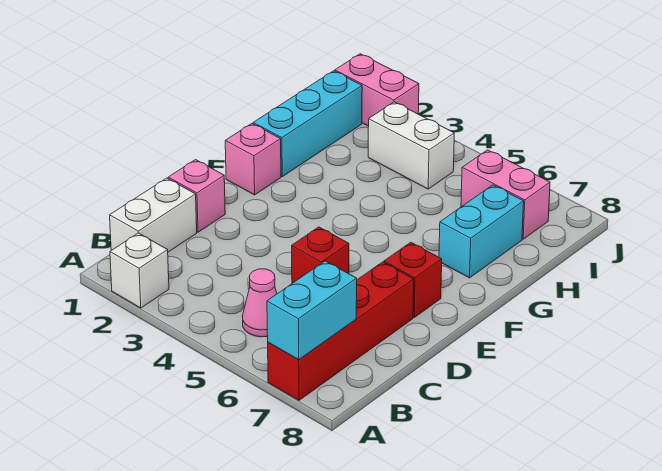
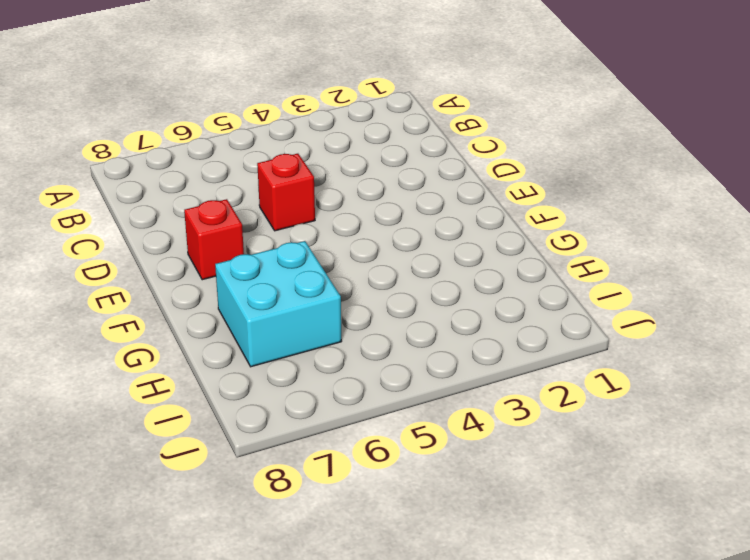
cyan 2x2 brick [215,241,342,367] -> cyan 1x2 brick [439,185,524,278]
none -> white 1x1 brick [110,233,169,308]
none -> red 1x4 brick [268,262,414,400]
none -> white 1x2 brick [110,178,197,252]

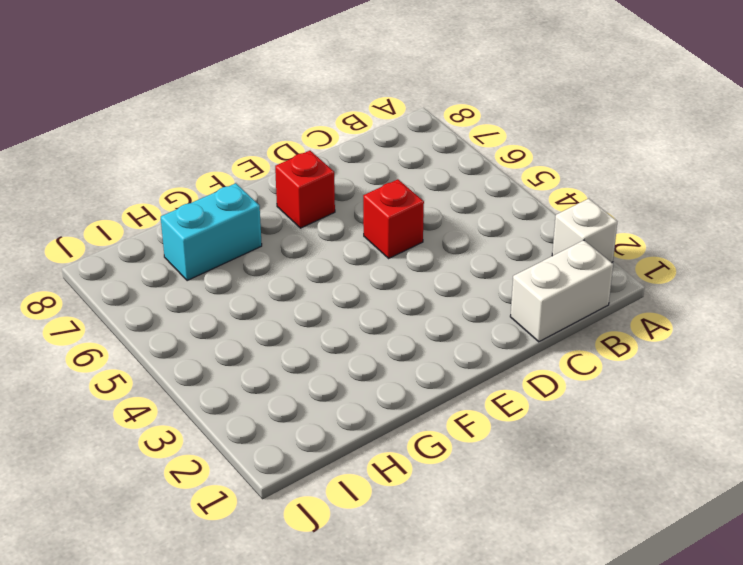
none -> red 1x4 brick [268,262,414,400]
none -> pink 1x1 cone [242,269,277,337]
none -> pink 1x1 brick [168,160,225,232]

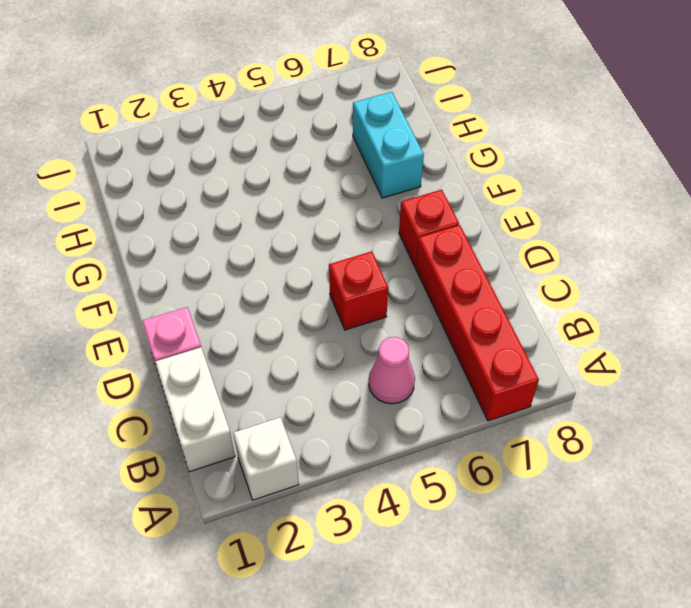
none -> pink 1x1 brick [225,124,281,195]
none -> cyan 1x3 brick [253,71,362,177]
none -> white 1x2 brick [368,102,454,189]

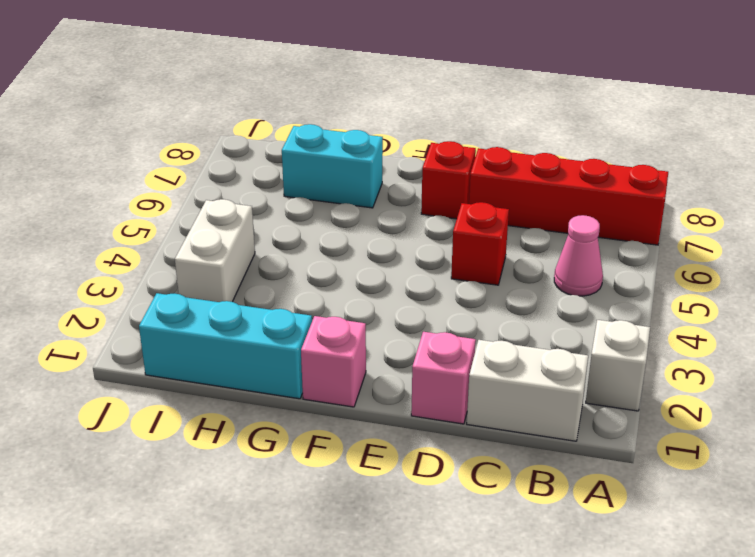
none -> pink 1x2 brick [461,150,550,239]
none -> pink 1x2 brick [335,54,419,126]
none -> cyan 1x2 brick [267,261,357,360]

